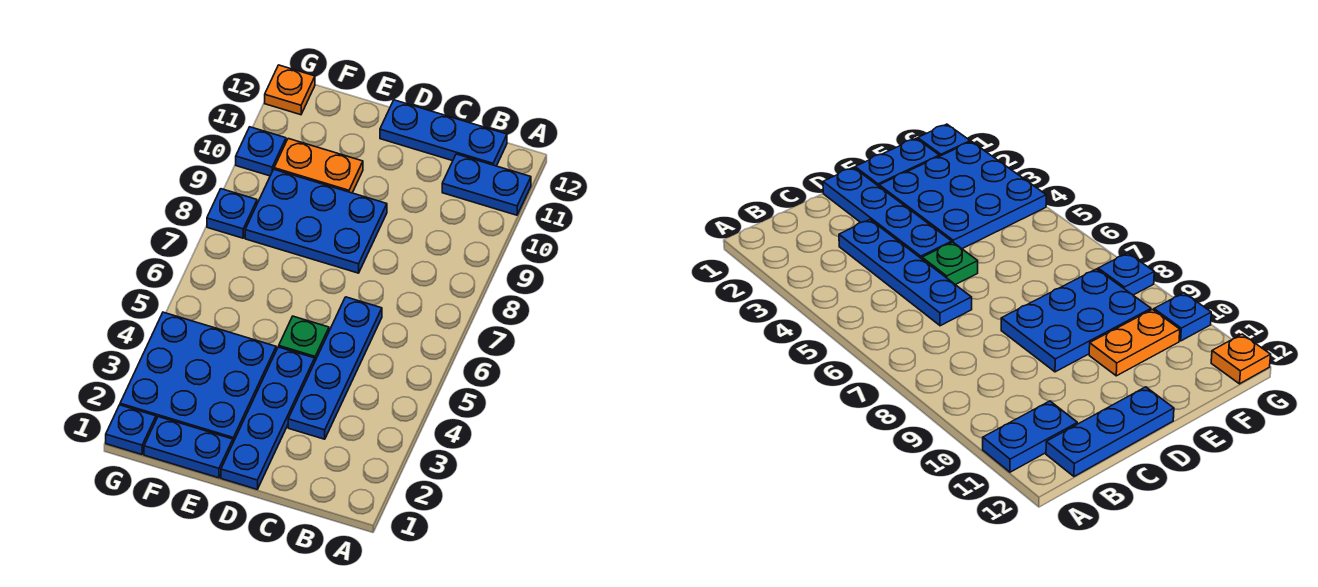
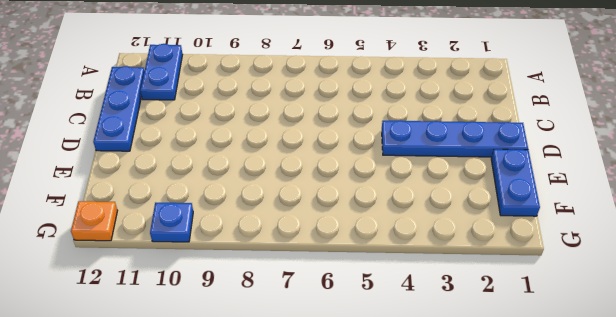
none -> blue 1x4 plate [288,297,382,439]
none -> green 1x1 plate [279,316,329,360]
none -> blue 2x3 plate [245,170,387,273]

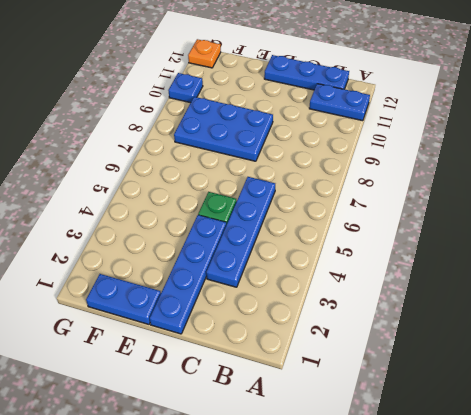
none -> blue 3x3 plate [120,312,276,442]
none -> orange 1x2 plate [274,139,363,193]
none -> blue 1x1 plate [106,405,156,455]

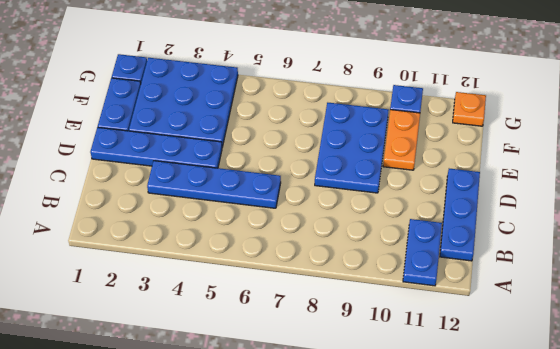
none -> green 1x1 plate [279,316,329,360]
none -> blue 1x1 plate [207,189,257,238]

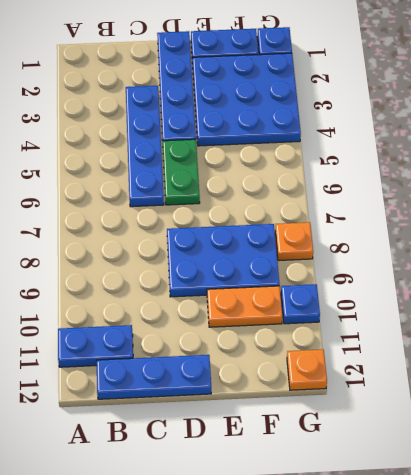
green 1x2 plate [163,139,200,205] -> green 1x1 plate [279,316,329,360]
orange 1x1 plate [275,222,313,261] -> blue 1x1 plate [207,189,257,238]

